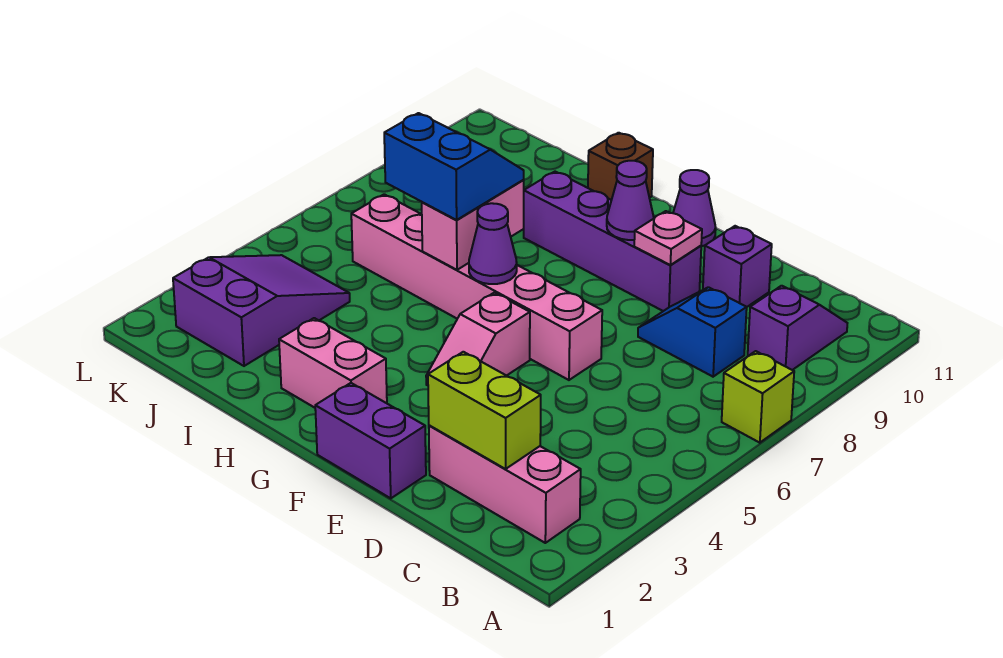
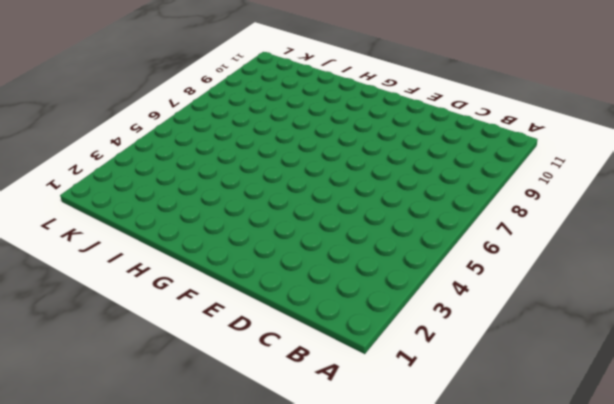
none -> lime 1x1 brick [722,351,794,443]
none -> pink 1x3 brick [429,425,581,543]
none -> purple 1x2 slope [748,286,847,370]

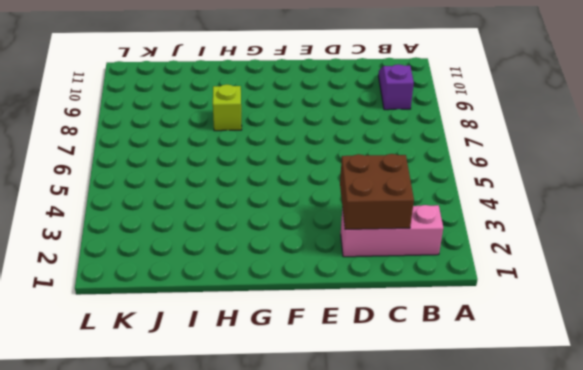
brown 2x2 brick [340,154,414,229] -> lime 1x2 brick [428,352,541,469]
lime 1x1 brick [213,84,242,131] -> lime 1x1 brick moved to [722,351,794,443]
none -> blue 1x2 slope [638,287,747,377]
none -> purple 1x1 brick [703,226,772,307]
none -> purple 1x2 brick [315,383,426,498]

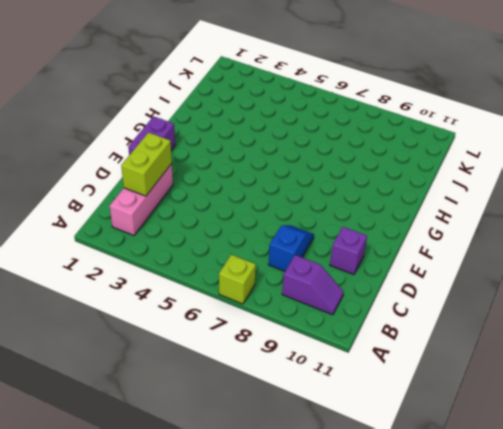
none -> pink 1x6 brick [351,194,602,380]
none -> purple 1x4 brick [524,172,701,311]
none -> pink 1x2 slope [426,293,530,385]

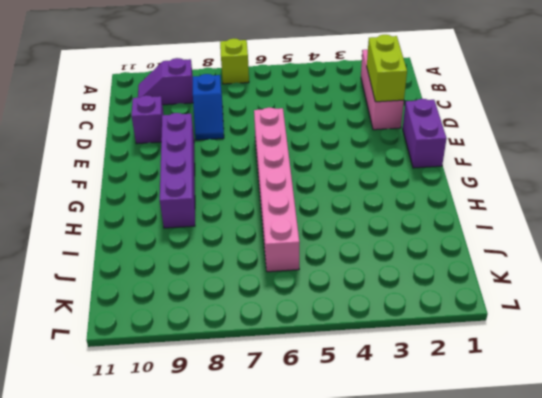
none -> pink 1x2 slope [426,293,530,385]
none -> purple 1x1 cone [673,170,716,246]
none -> pink 1x2 brick [279,318,387,408]

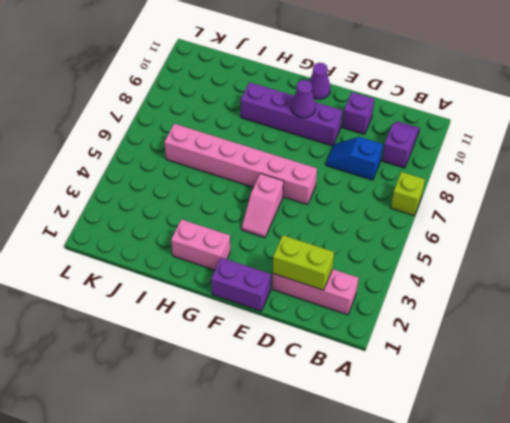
none -> brown 1x1 brick [588,133,653,200]
none -> purple 2x3 slope [173,255,350,366]
none -> pink 1x1 plate [634,211,702,265]

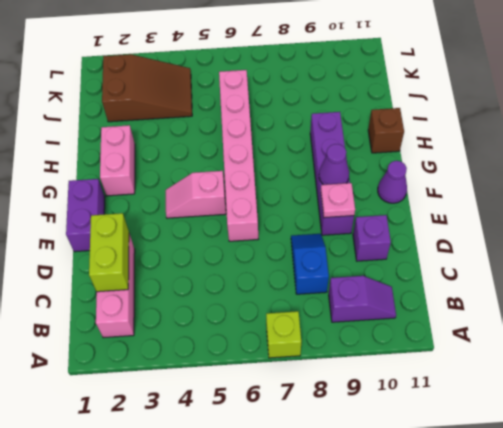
brown 2x3 slope [102,54,192,122] -> purple 2x3 slope [173,255,350,366]
none -> purple 1x1 cone [469,203,517,284]
none -> pink 1x2 brick [422,180,524,270]
none -> blue 2x2 slope [384,113,524,220]

